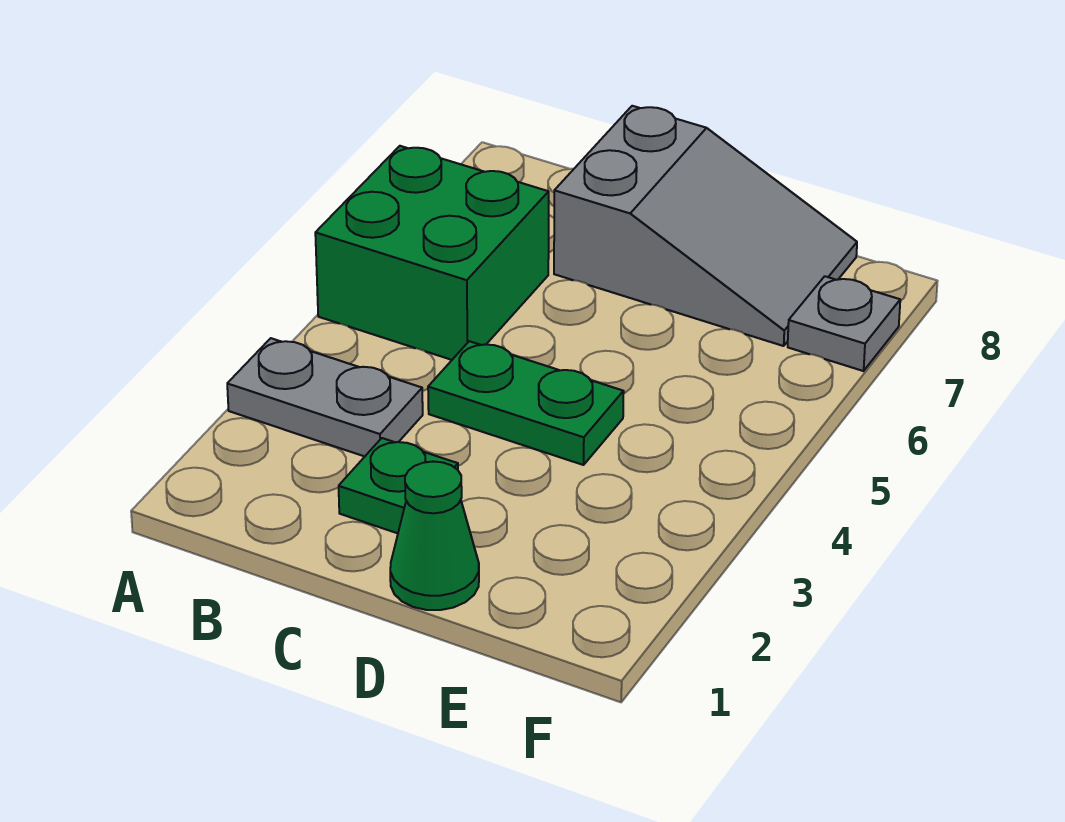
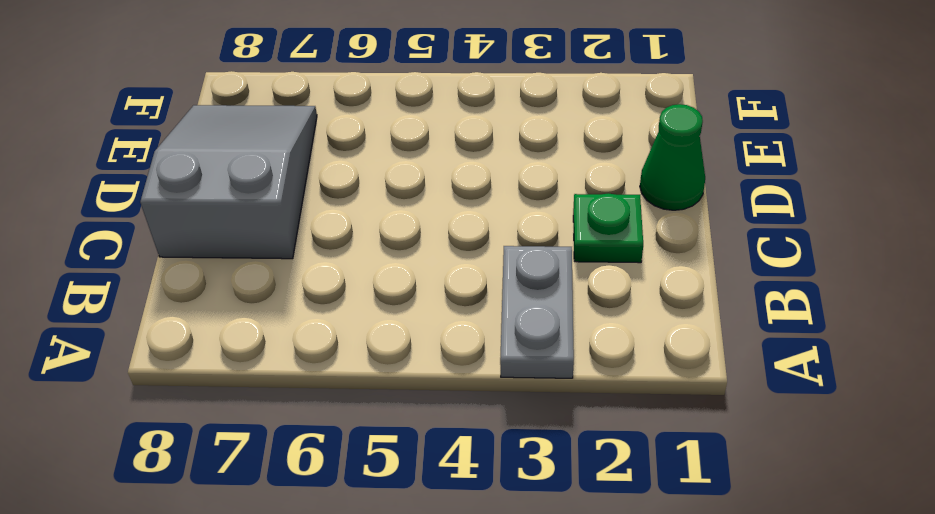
none -> green 2x2 brick [315,146,549,360]
none -> green 1x2 plate [428,341,624,465]

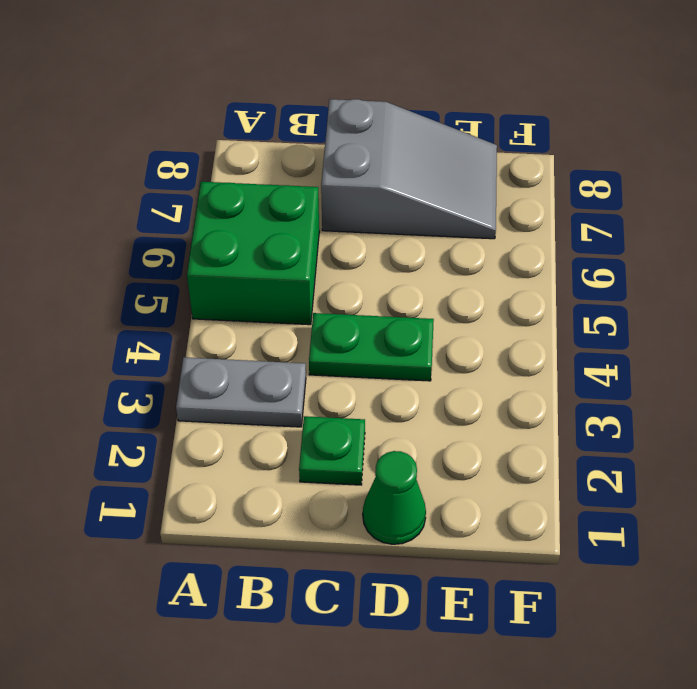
none -> grey 1x1 plate [788,276,900,371]

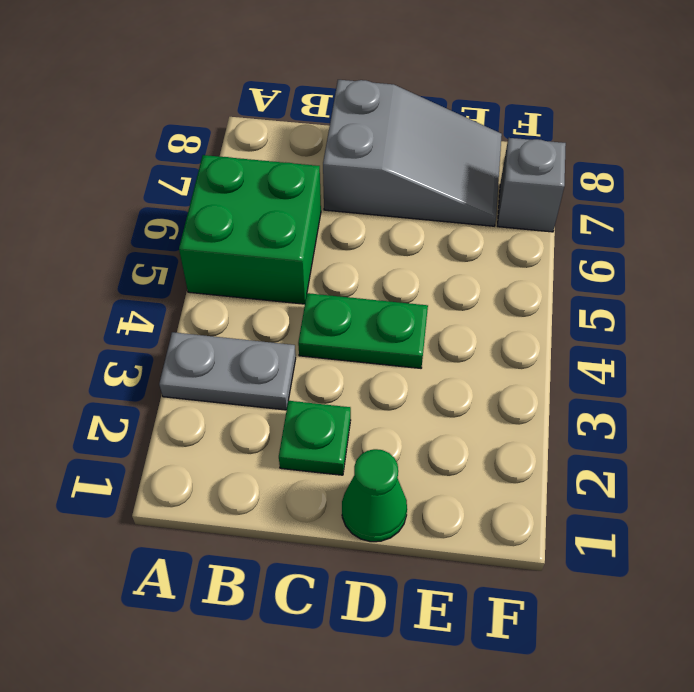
grey 1x1 brick [498,138,566,232] -> grey 1x1 plate [788,276,900,371]

